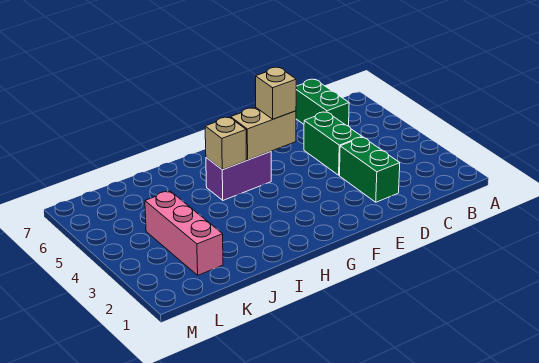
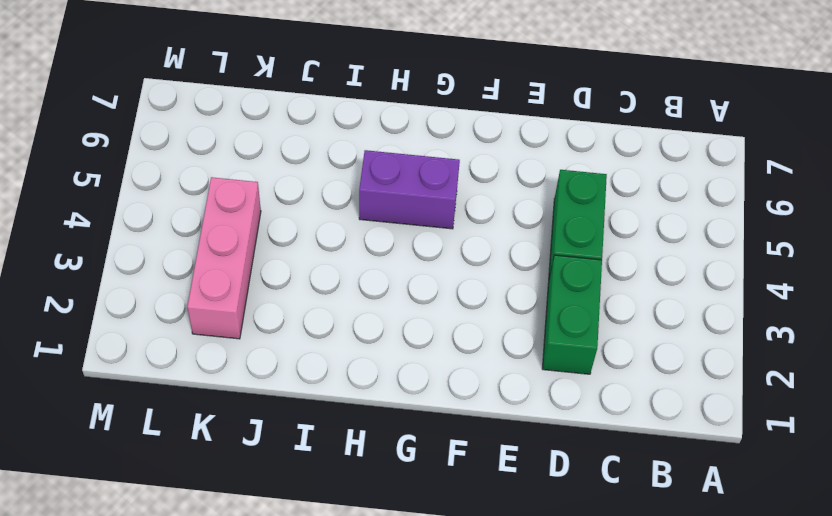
none -> green 1x2 brick [296,79,349,126]
none -> tan 1x2 brick [231,108,296,160]

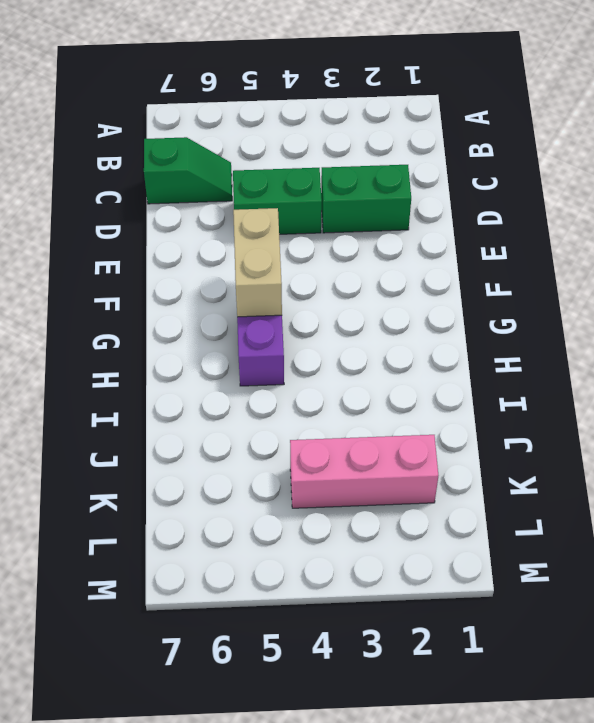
green 1x2 slope [144,137,232,204] -> green 1x2 brick [296,79,349,126]
none -> tan 1x1 brick [205,117,246,170]
none -> tan 1x1 brick [256,67,296,119]

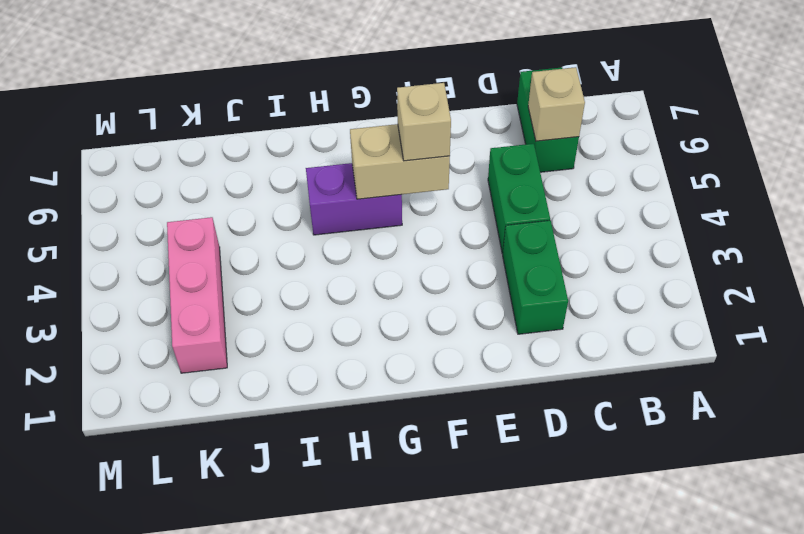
tan 1x1 brick [528,67,585,141] -> tan 1x1 brick moved to [205,117,246,170]

